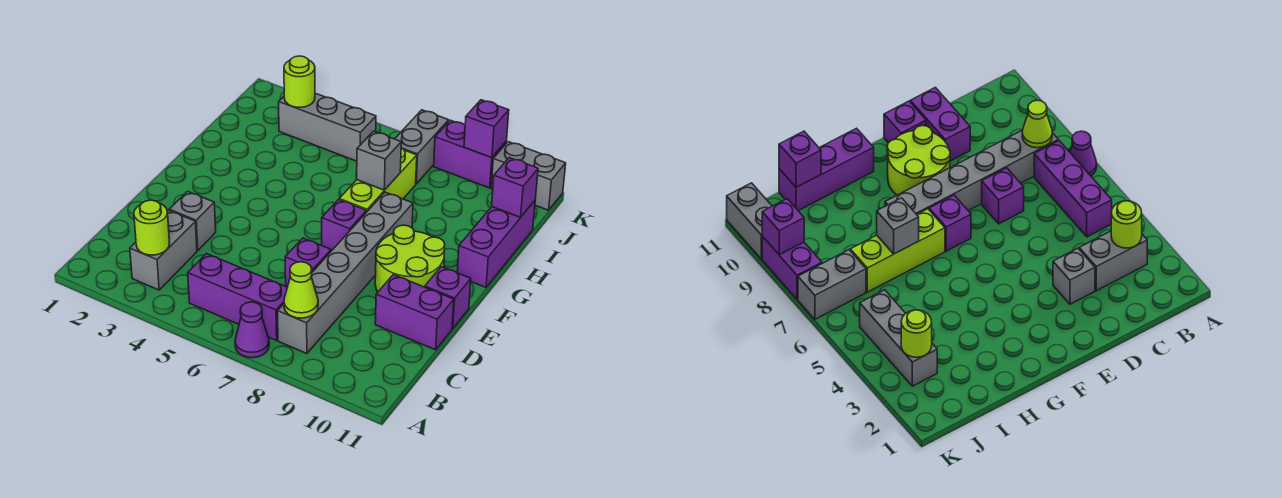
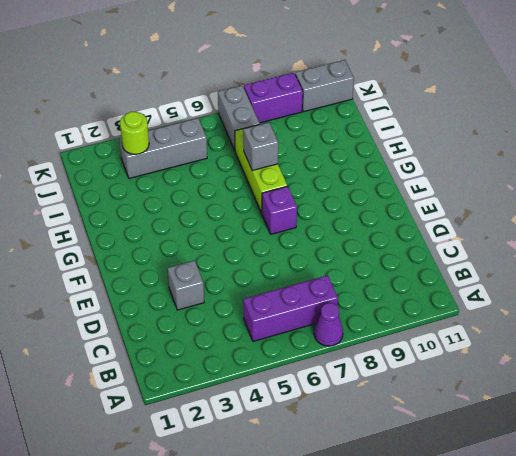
none -> grey 1x2 brick [130,210,197,290]
none -> grey 1x6 brick [278,192,413,354]
none -> purple 1x1 brick [285,238,331,287]

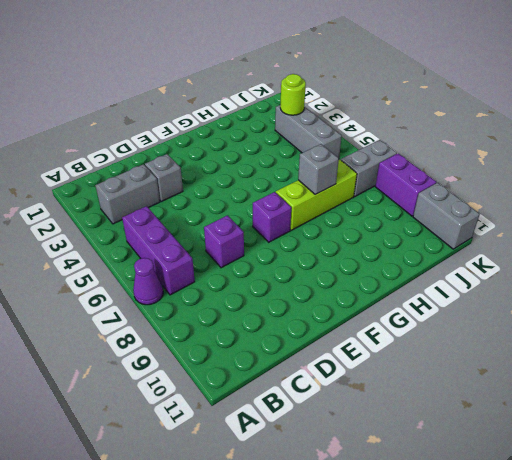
none -> grey 1x6 brick [278,192,413,354]
none -> purple 1x2 brick [375,275,454,350]
none -> lime 2x2 round brick [375,225,445,292]

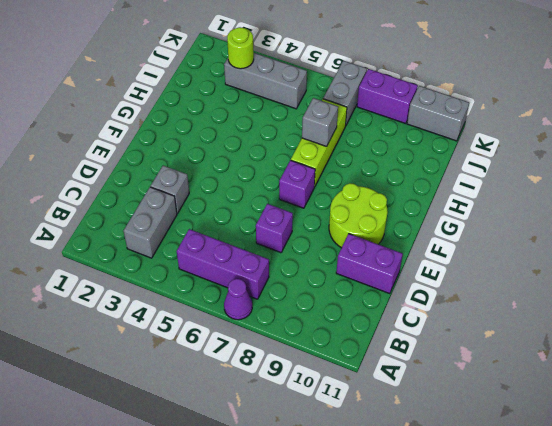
none -> grey 1x6 brick [278,192,413,354]
none -> purple 1x1 brick [425,267,471,329]
none -> purple 1x3 brick [457,201,535,287]

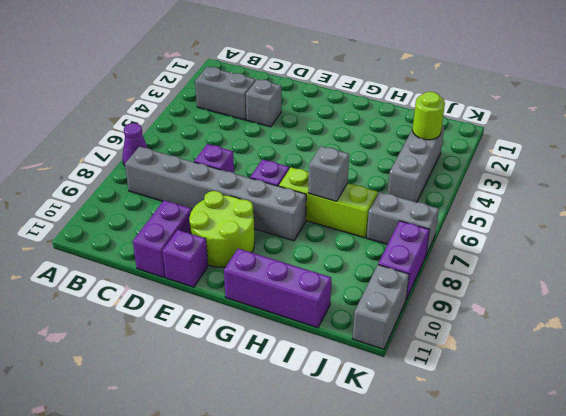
none -> purple 1x3 brick [188,254,287,341]
none -> lime 1x1 round brick [134,200,169,255]
none -> lime 1x1 cone [284,262,318,318]

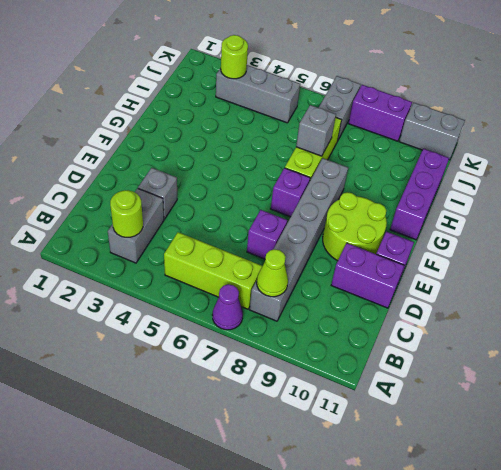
lime 1x3 brick [164,232,262,309] -> purple 1x3 brick [188,254,287,341]
none -> purple 1x1 brick [492,158,538,218]
none -> purple 1x1 brick [464,100,509,158]

